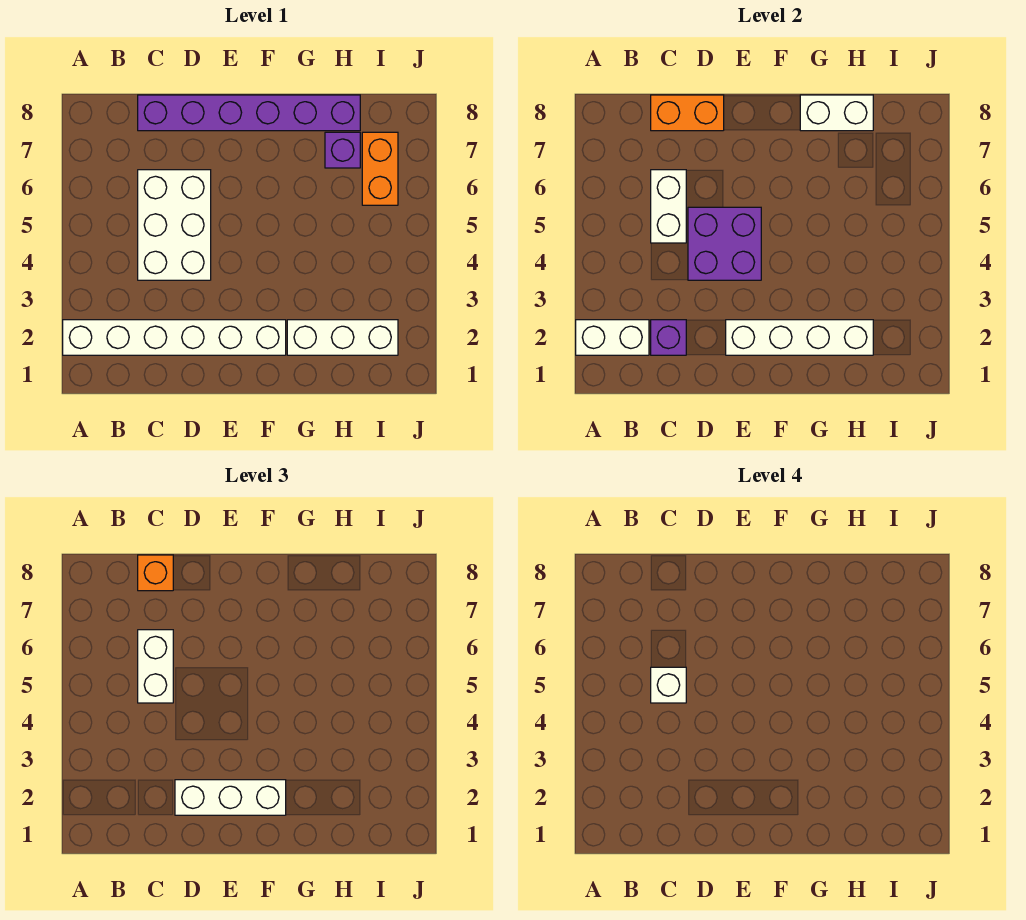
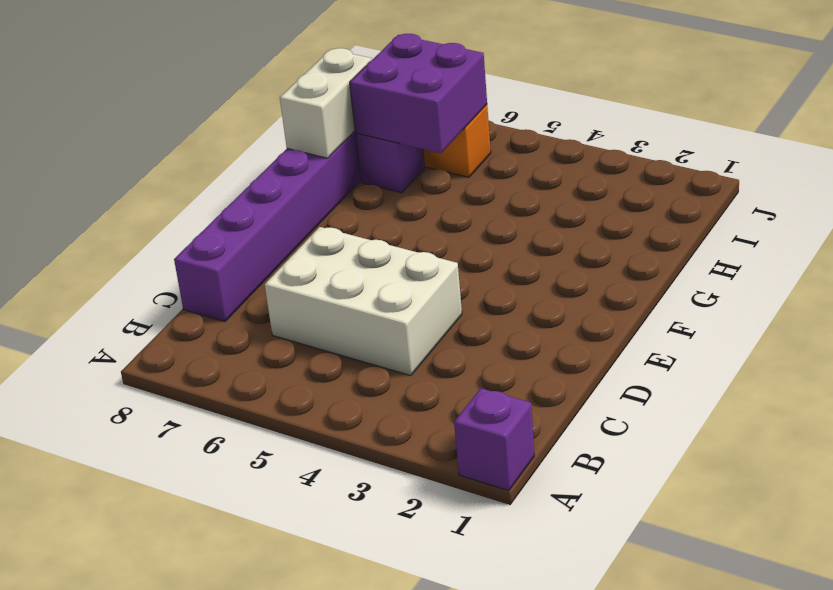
purple 1x1 brick [454,388,534,491] -> purple 1x1 brick moved to [651,320,686,355]
purple 2x2 brick [350,34,487,153] -> purple 2x2 brick moved to [688,207,761,280]
none -> white 1x6 brick [63,320,286,355]
none -> white 1x3 brick [287,320,398,355]
none -> white 1x2 brick [576,320,649,355]

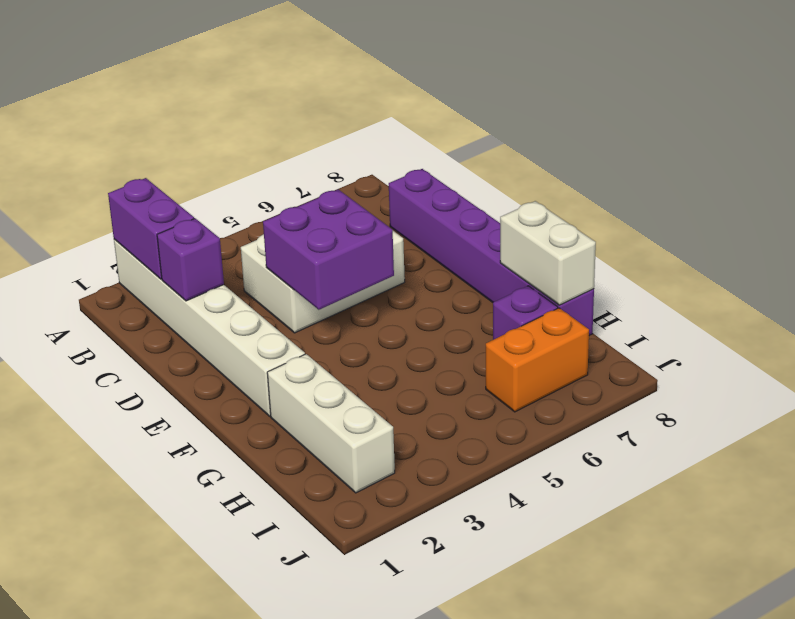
purple 1x2 brick [108,178,194,279] -> white 1x2 brick [576,320,649,355]
none -> white 1x2 brick [651,170,686,243]
none -> orange 1x2 brick [651,95,724,131]
none -> white 1x4 brick [726,320,873,355]

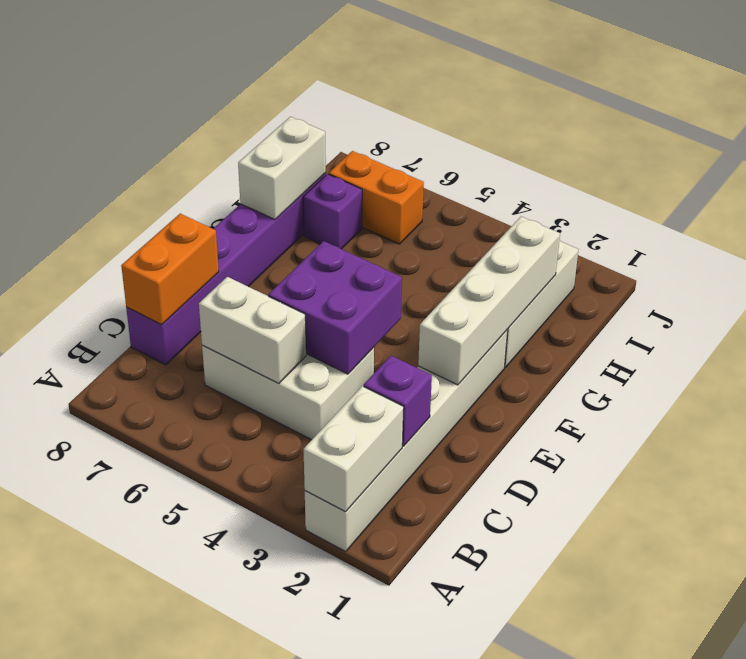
none -> white 1x2 brick [138,630,173,703]
none -> orange 1x1 brick [138,555,173,591]
none -> white 1x3 brick [175,780,286,815]

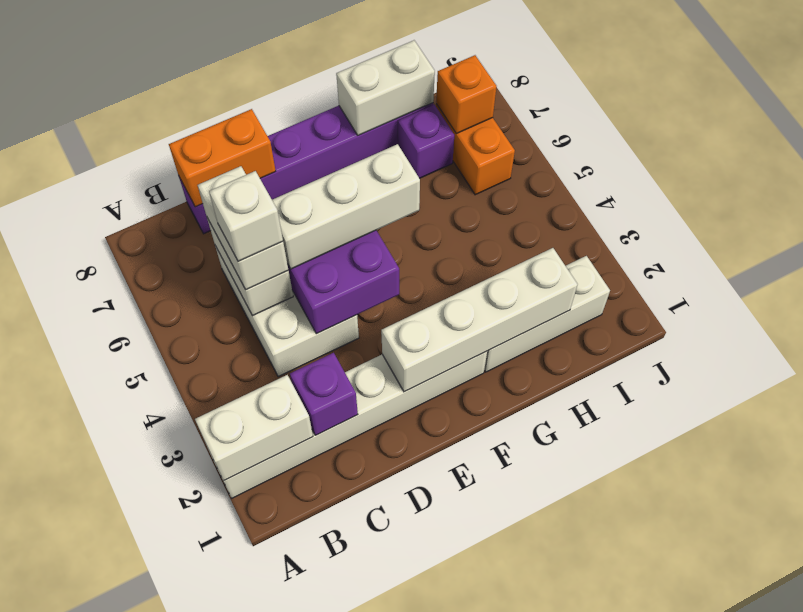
white 1x3 brick [272,144,420,269] -> white 1x3 brick moved to [175,780,286,815]
orange 1x1 brick [436,55,497,134] -> orange 1x1 brick moved to [138,555,173,591]

